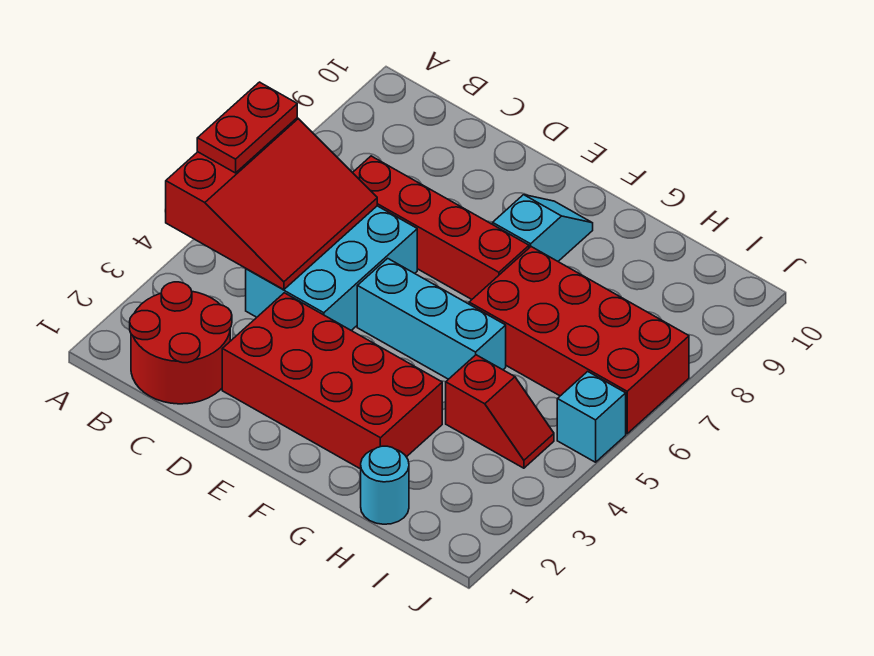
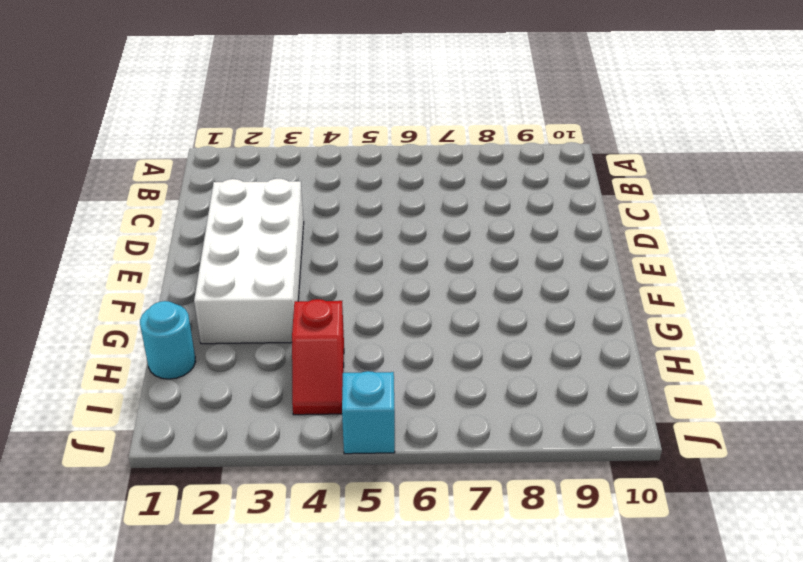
white 2x4 brick [194,179,304,344] -> red 2x4 brick [222,293,442,469]
none -> red 2x2 round brick [130,282,232,404]
none -> cyan 2x3 brick [246,206,417,330]
none -> red 1x4 brick [353,156,529,299]

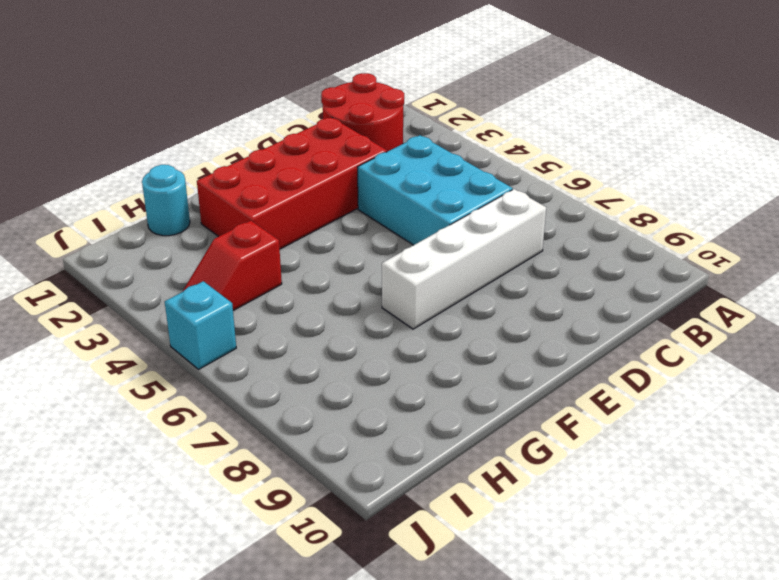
white 1x4 brick [382,189,546,329] -> red 1x4 brick [353,156,529,299]
none -> cyan 1x3 brick [357,258,506,379]
none -> cyan 1x2 slope [493,195,593,261]
none -> red 2x4 brick [469,247,689,434]

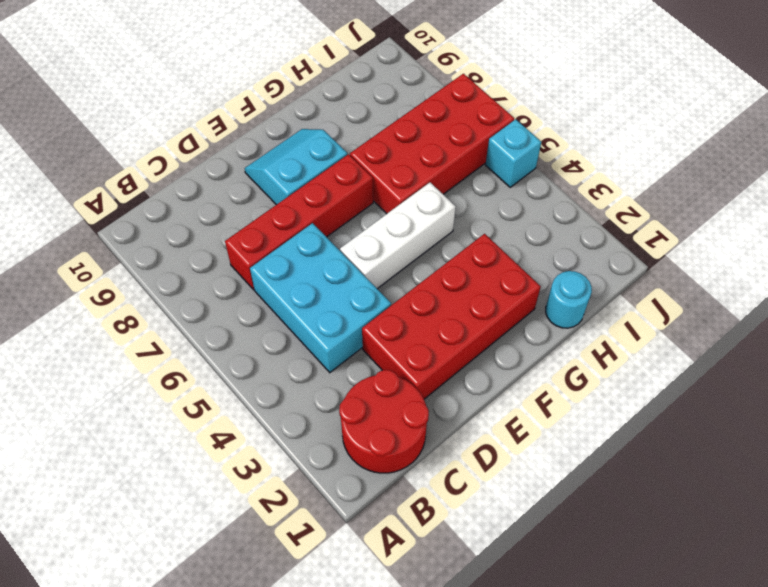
white 1x3 brick [340,183,456,289] -> cyan 1x3 brick [357,258,506,379]
cyan 2x2 slope [245,129,347,205] -> cyan 1x2 slope [493,195,593,261]
none -> red 1x2 slope [446,355,554,468]
none -> red 3x3 slope [166,118,377,290]
none -> red 1x2 plate [197,82,297,173]

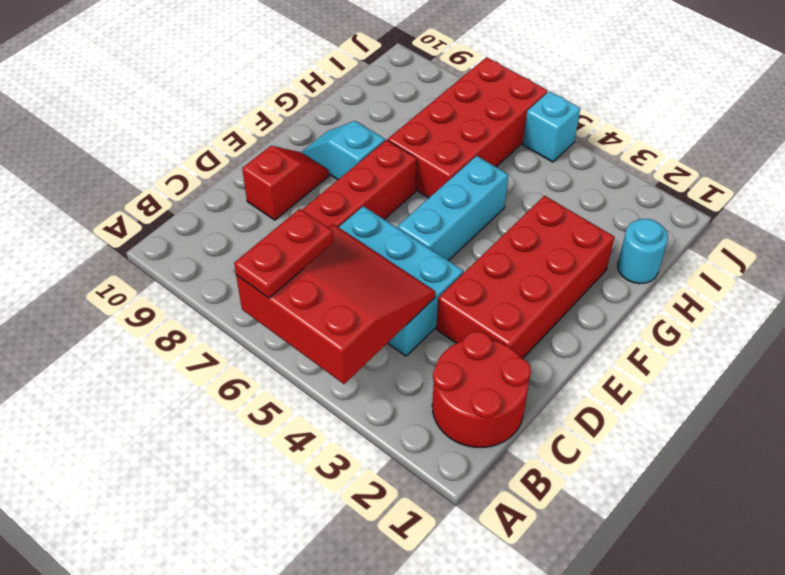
red 1x2 plate [234,209,334,298] -> red 1x2 plate turned to [197,82,297,173]
red 1x2 slope [242,146,329,220] -> red 1x2 slope moved to [446,355,554,468]

